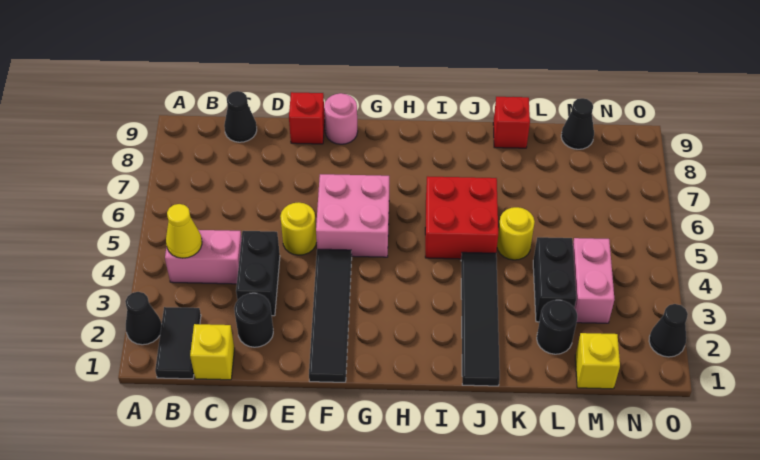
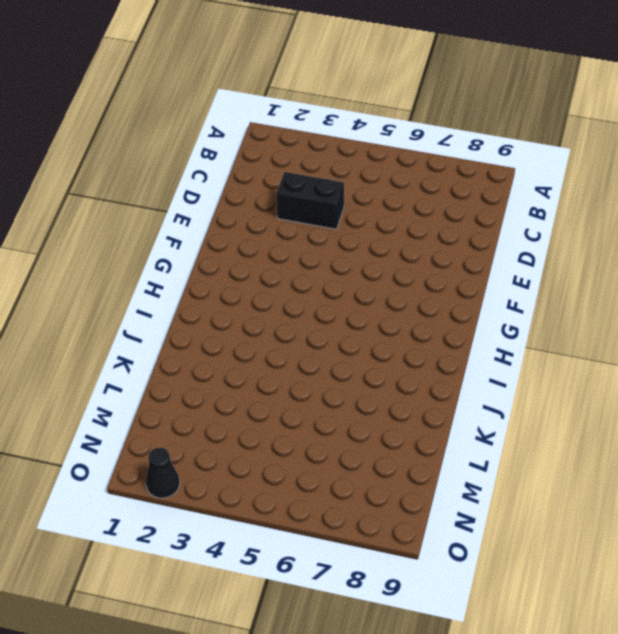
none -> black 1x1 cone [125,292,162,345]
none -> black 1x2 tile [155,307,201,379]
none -> pink 1x2 brick [165,230,242,284]

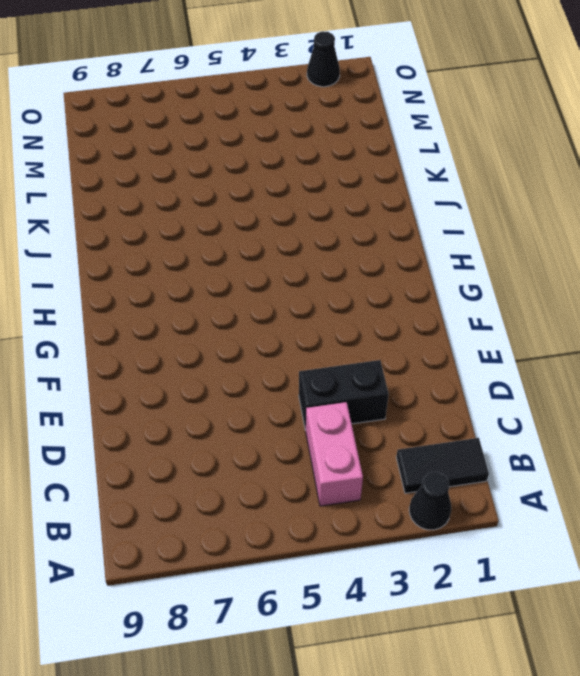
none -> yellow 1x1 brick [190,324,235,380]
none -> black 1x1 cone [224,91,257,142]
none -> black 1x1 round brick [234,293,273,347]

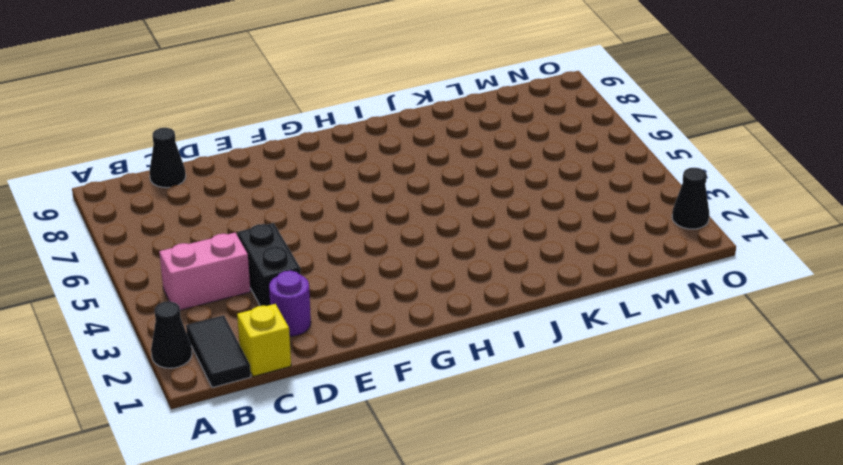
purple 1x1 round brick [269,271,311,336] -> black 1x1 round brick [234,293,273,347]
none -> yellow 1x1 round brick [280,202,317,255]
none -> red 1x1 brick [289,92,325,144]
none -> black 1x4 tile [309,249,352,382]

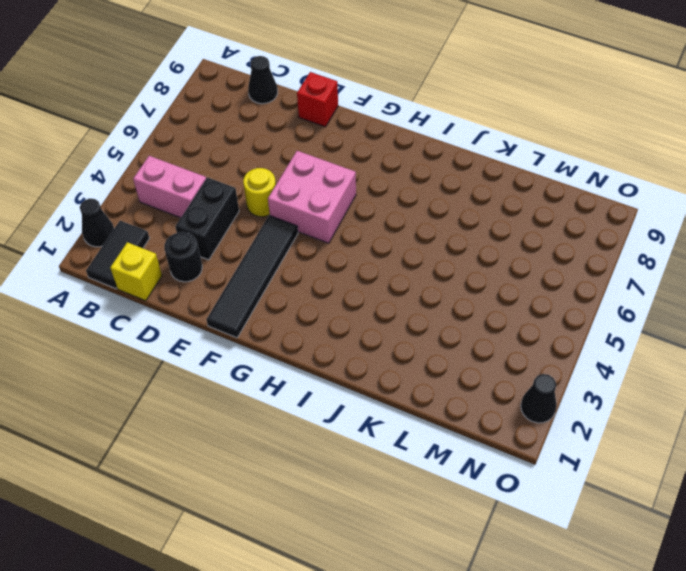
none -> pink 1x1 round brick [324,93,358,144]
none -> red 2x2 brick [425,176,498,259]
none -> black 1x4 tile [461,252,500,386]

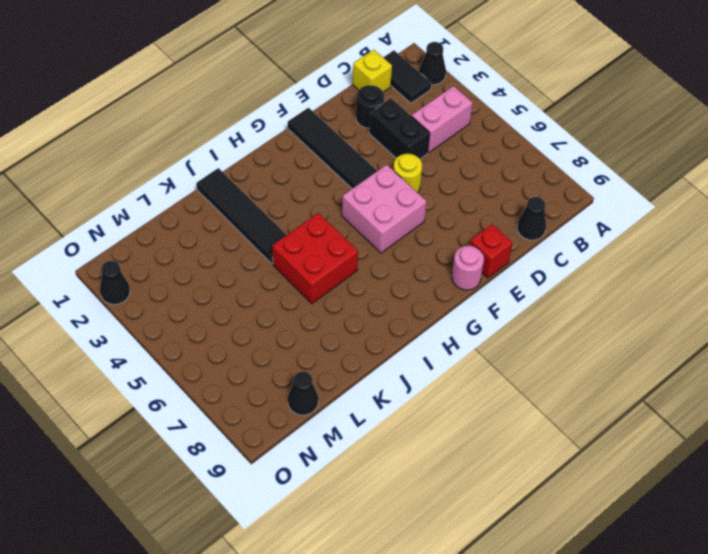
none -> yellow 1x1 round brick [497,207,535,260]
none -> red 1x1 brick [493,97,530,148]
none -> black 1x1 round brick [537,300,577,354]

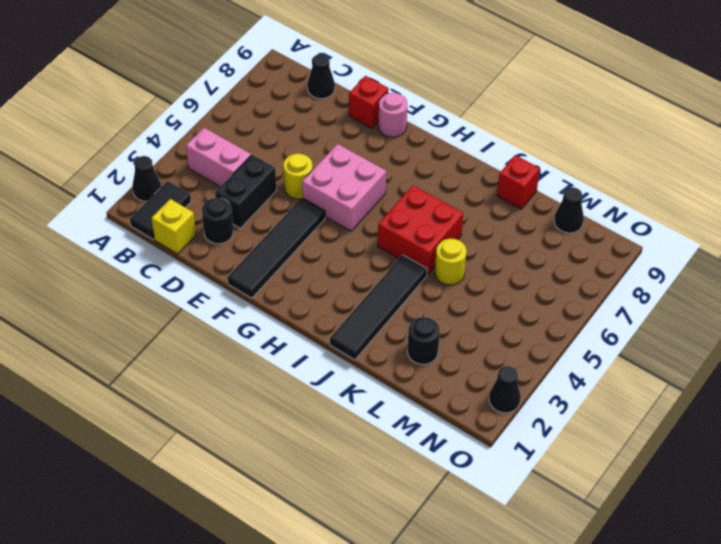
none -> black 1x2 brick [533,237,576,322]
none -> yellow 1x1 brick [575,333,620,389]
none -> pink 1x2 brick [573,238,615,323]

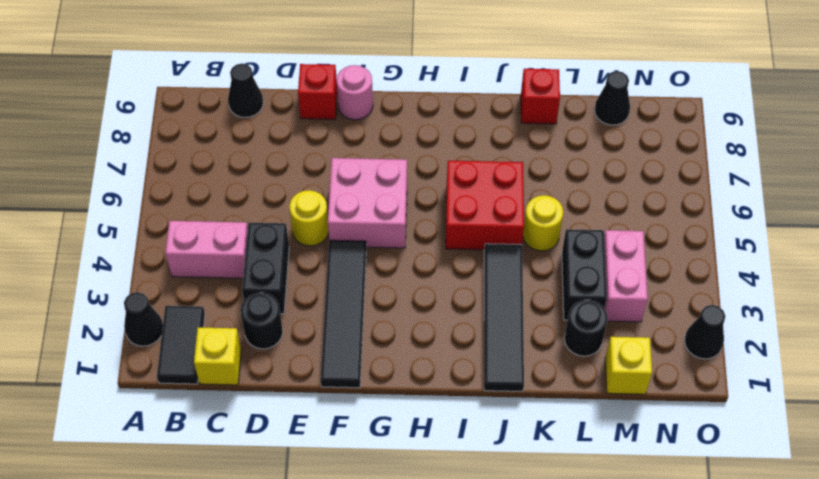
none -> yellow 1x1 cone [166,204,202,258]

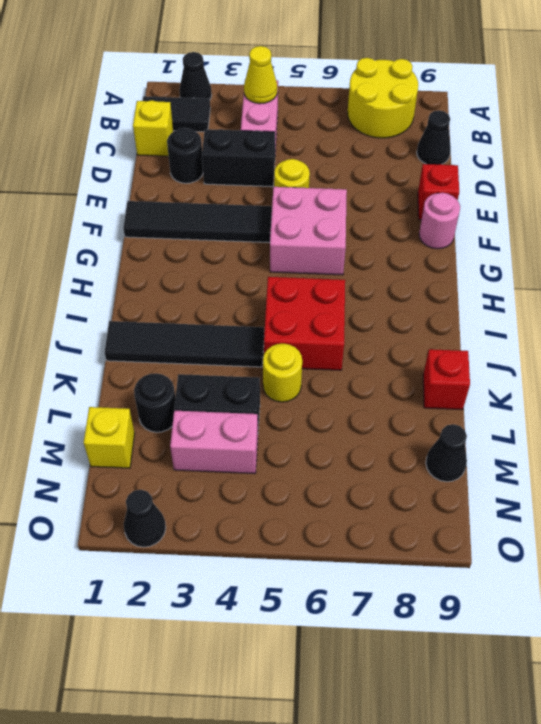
yellow 2x2 round brick [348,58,418,138] -> none

